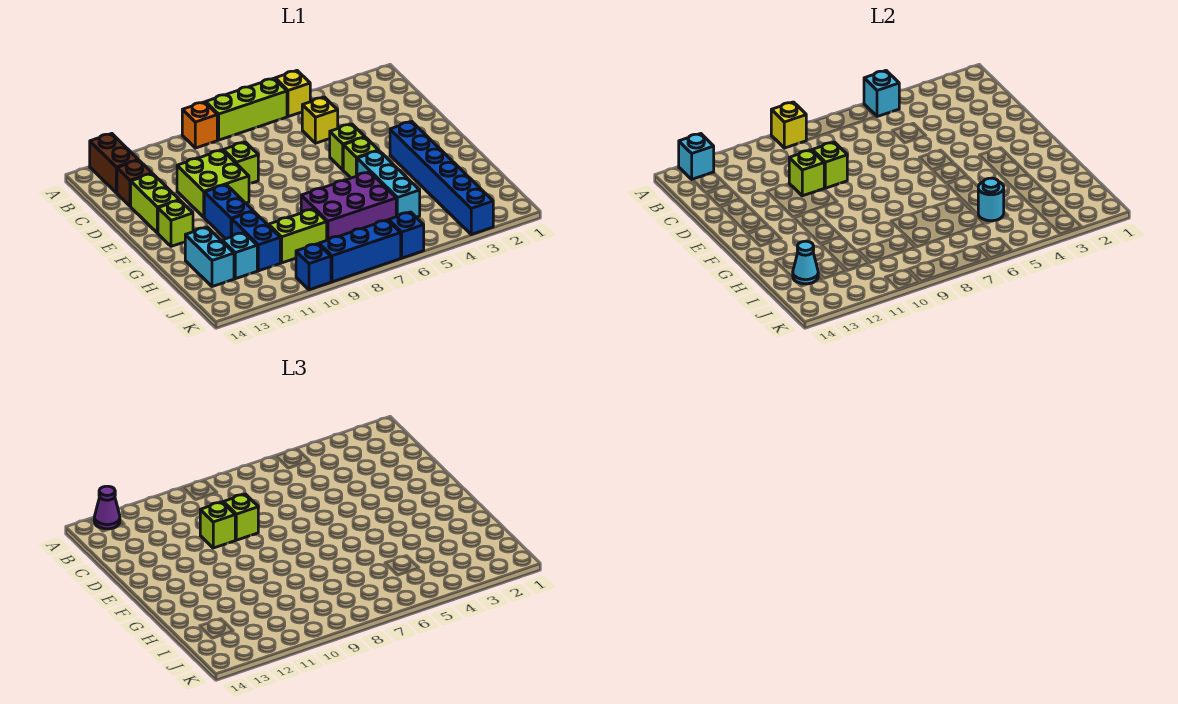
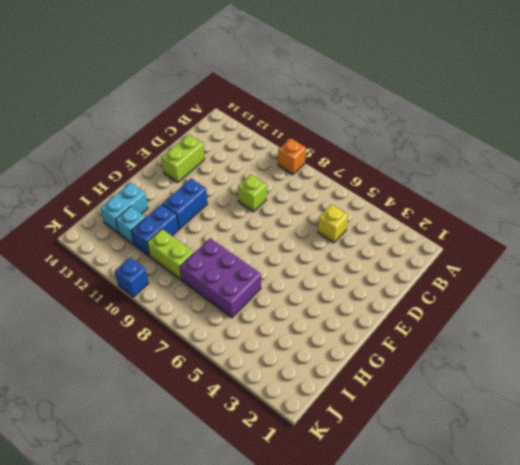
none -> yellow 1x1 brick [275,71,310,117]
none -> lime 1x3 brick [206,78,287,140]
none -> brown 1x2 brick [90,134,138,193]
none -> brown 1x1 brick [117,160,152,206]

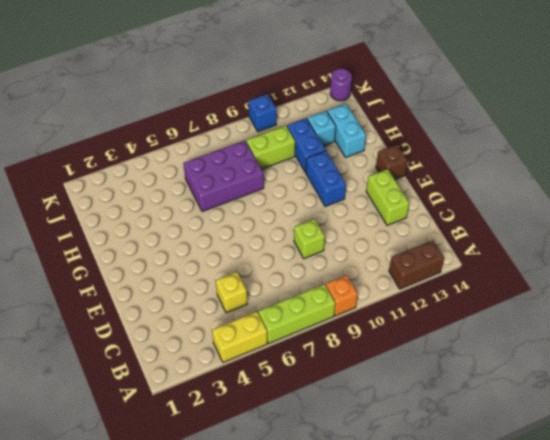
yellow 1x2 brick [212,312,267,362] -> yellow 1x1 brick [275,71,310,117]
brown 1x2 brick [389,240,444,289] -> brown 1x2 brick turned to [90,134,138,193]
brown 1x1 brick [376,145,407,179] -> brown 1x1 brick moved to [117,160,152,206]
purple 1x1 round brick [330,68,352,101] -> none
none -> lime 2x2 brick [177,150,249,217]
none -> lime 1x1 brick [330,124,365,170]
none -> blue 1x6 brick [390,121,493,234]
none -> lime 1x1 brick [343,137,379,178]

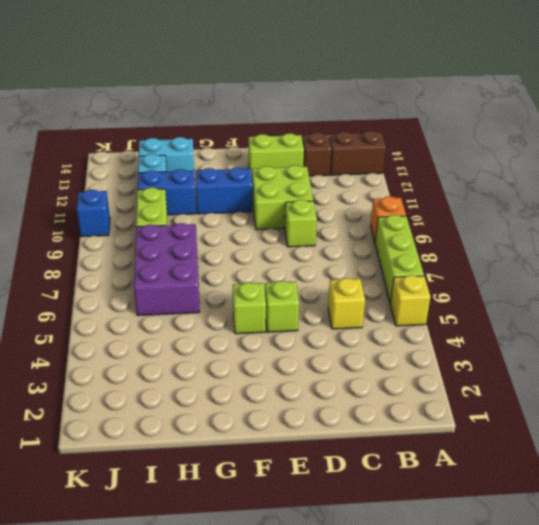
none -> blue 1x6 brick [390,121,493,234]
none -> lime 1x1 brick [158,200,193,246]
none -> cyan 1x3 brick [357,151,420,217]
none -> blue 1x1 brick [389,212,424,258]

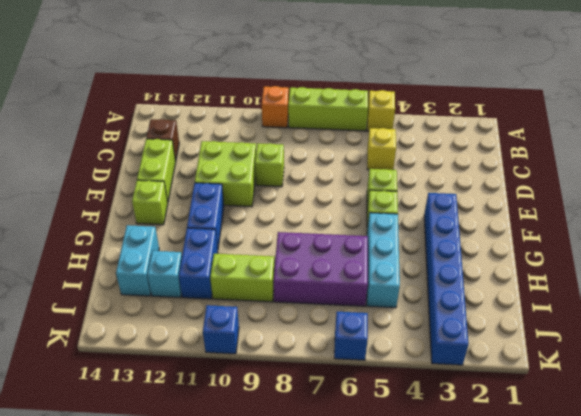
none -> brown 1x2 brick [90,134,138,193]
none -> blue 1x3 brick [319,220,401,282]
none -> cyan 1x1 brick [864,71,899,117]
none -> yellow 1x1 brick [771,102,806,148]

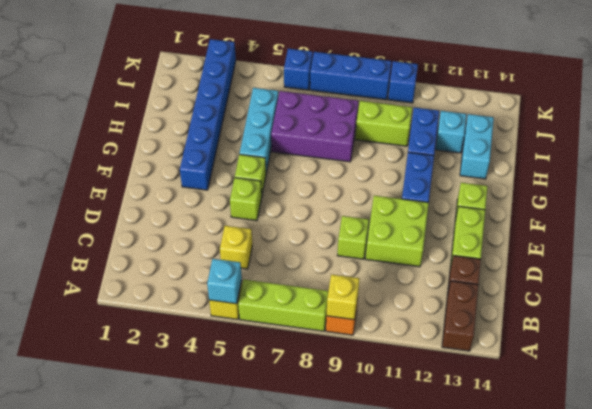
none -> cyan 1x1 brick [679,134,714,179]
none -> lime 1x1 brick [812,142,847,188]
none -> lime 1x1 brick [789,150,824,196]
none -> cyan 1x1 round brick [978,178,1004,221]

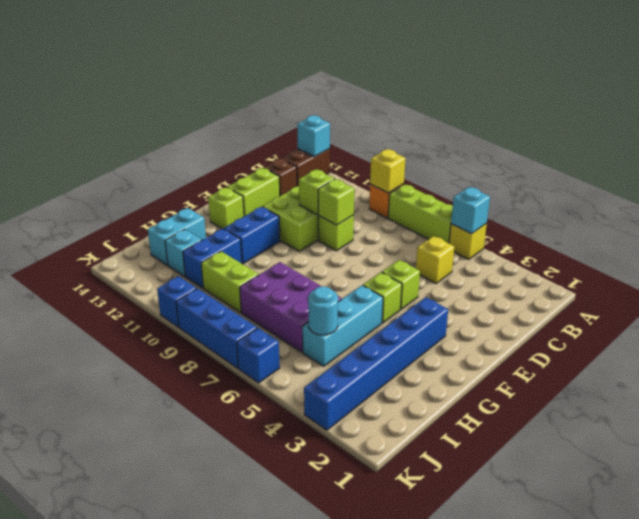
none -> cyan 1x1 cone [793,241,818,284]
none -> purple 1x1 cone [94,486,120,529]
none -> lime 1x1 brick [223,494,258,540]
none -> lime 1x1 brick [200,502,235,548]

